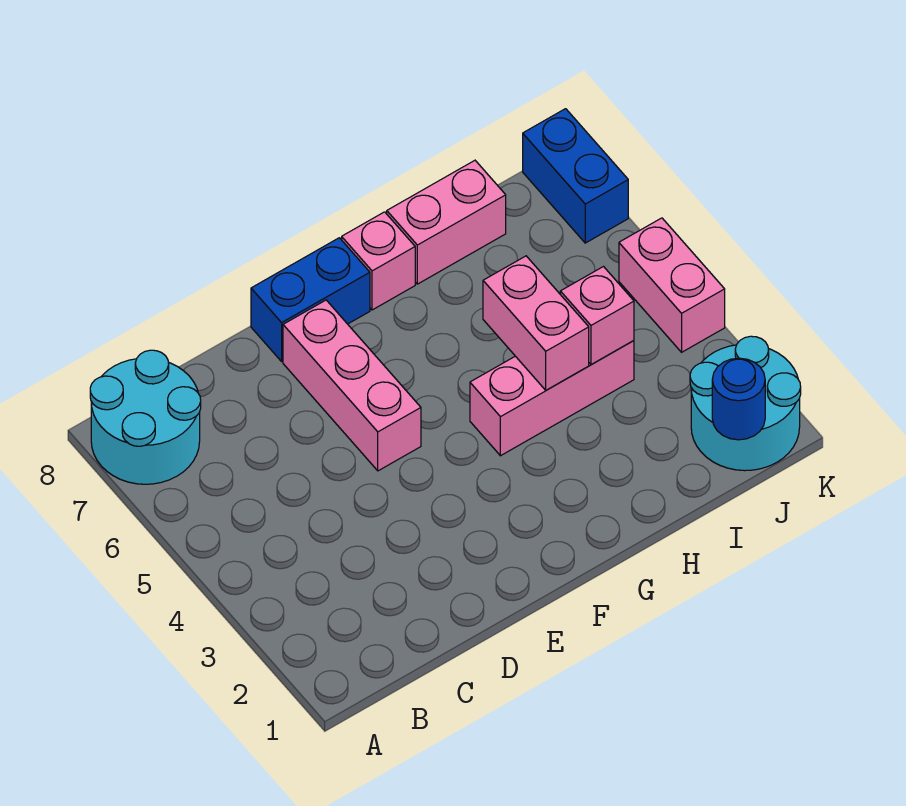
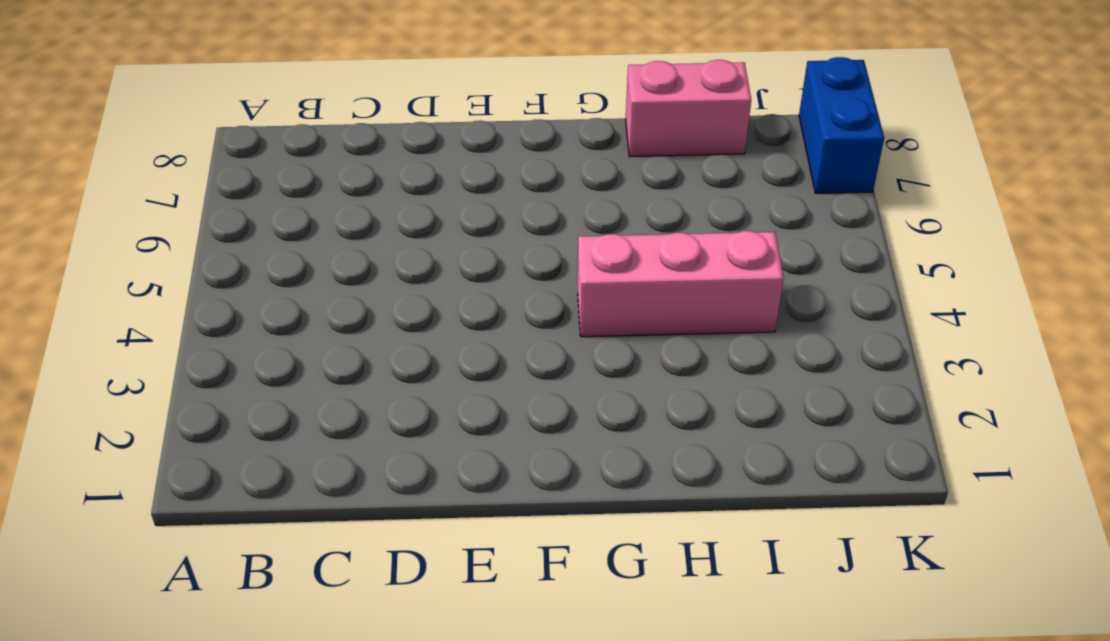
none -> cyan 2x2 round brick [90,350,201,484]
none -> pink 1x3 brick [283,300,421,471]
none -> blue 1x2 brick [251,238,370,361]

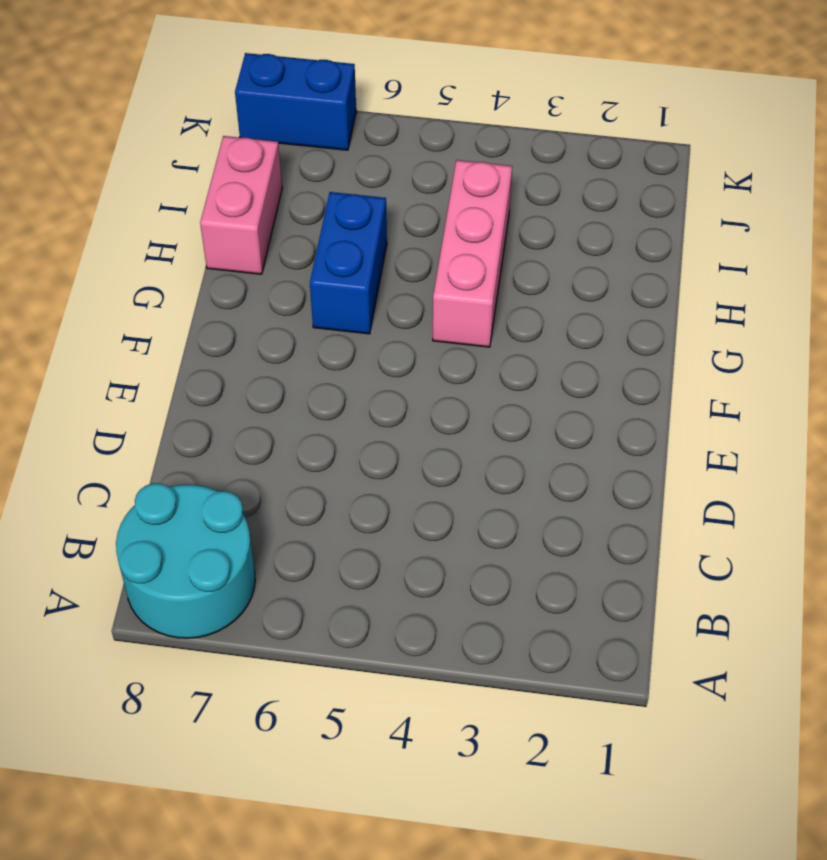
blue 1x2 brick [310,192,387,334] -> blue 1x2 brick moved to [251,238,370,361]
none -> pink 1x3 brick [283,300,421,471]
none -> pink 1x1 brick [342,212,415,310]
none -> cyan 2x2 round brick [690,336,801,471]

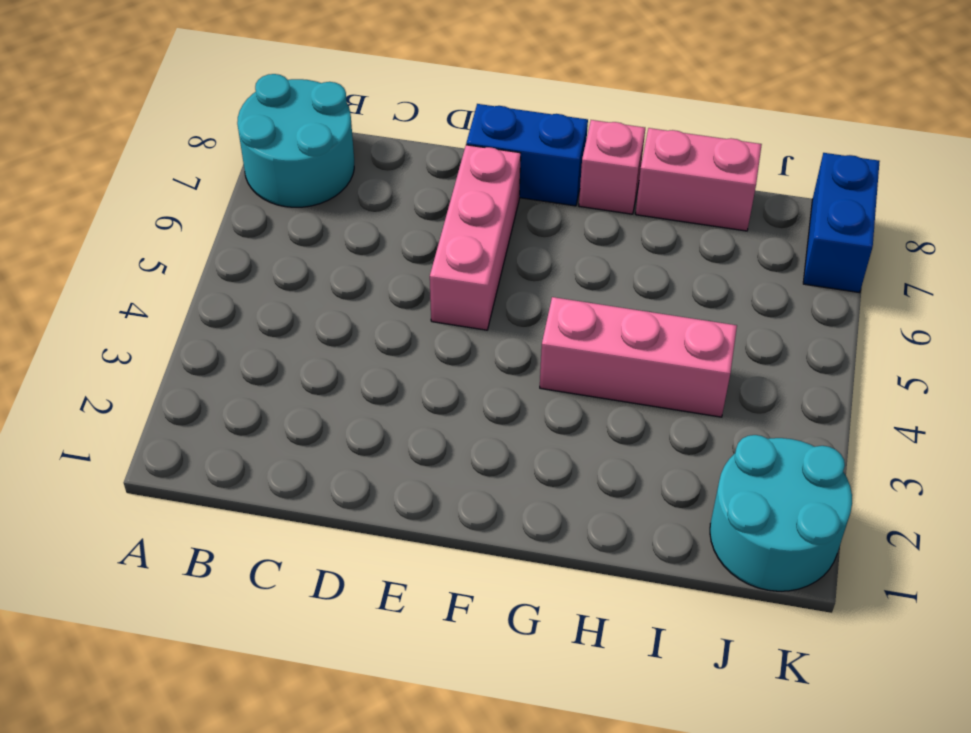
none -> pink 1x2 brick [619,218,725,352]
none -> pink 1x2 brick [483,256,589,390]
none -> pink 1x1 brick [560,267,634,364]

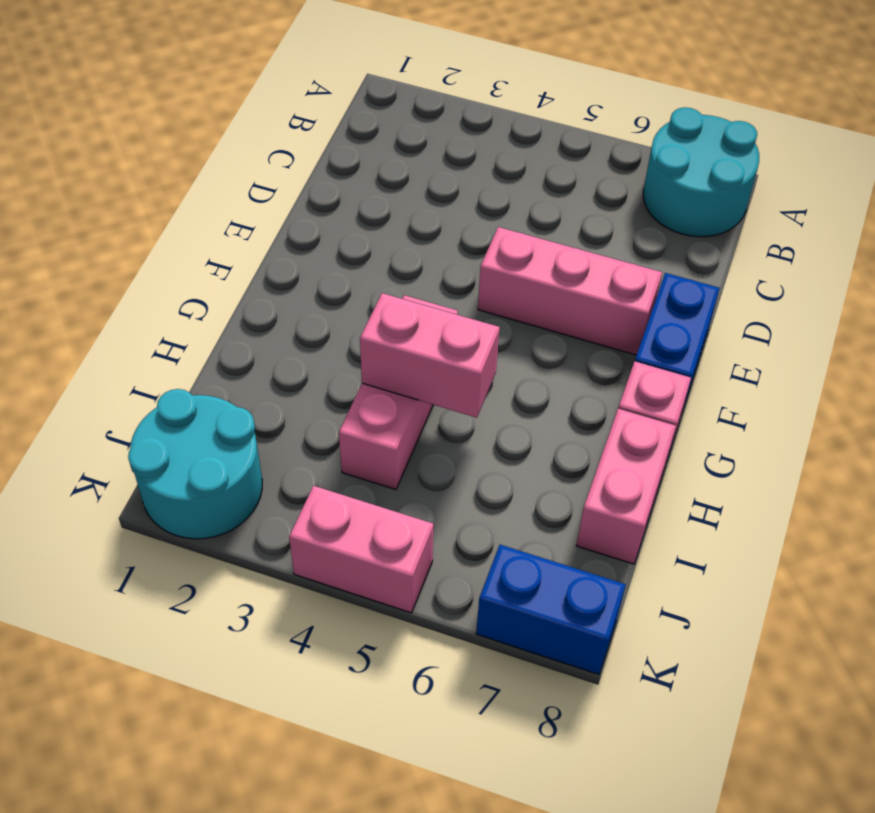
none -> pink 1x1 brick [560,267,634,364]
none -> blue 1x1 round brick [712,358,765,440]

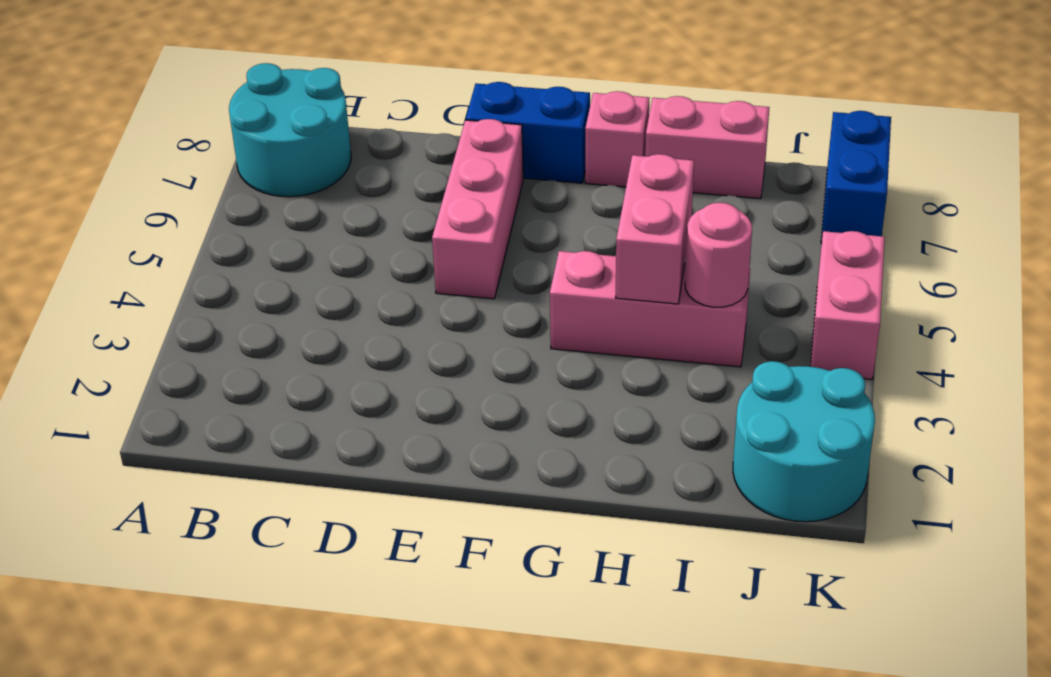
pink 1x1 round brick [685,203,752,307] -> pink 1x1 brick [560,267,634,364]
none -> blue 1x1 round brick [712,358,765,440]

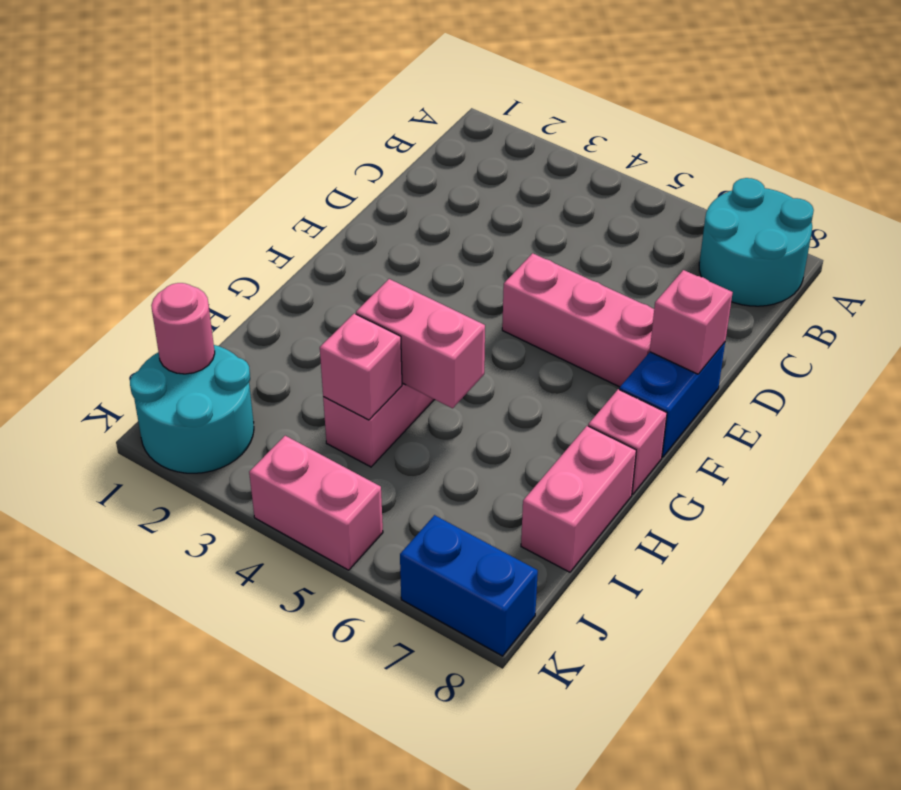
pink 1x1 brick [650,270,733,374] -> none
pink 1x1 round brick [151,283,215,374] -> blue 1x1 round brick [712,358,765,440]

